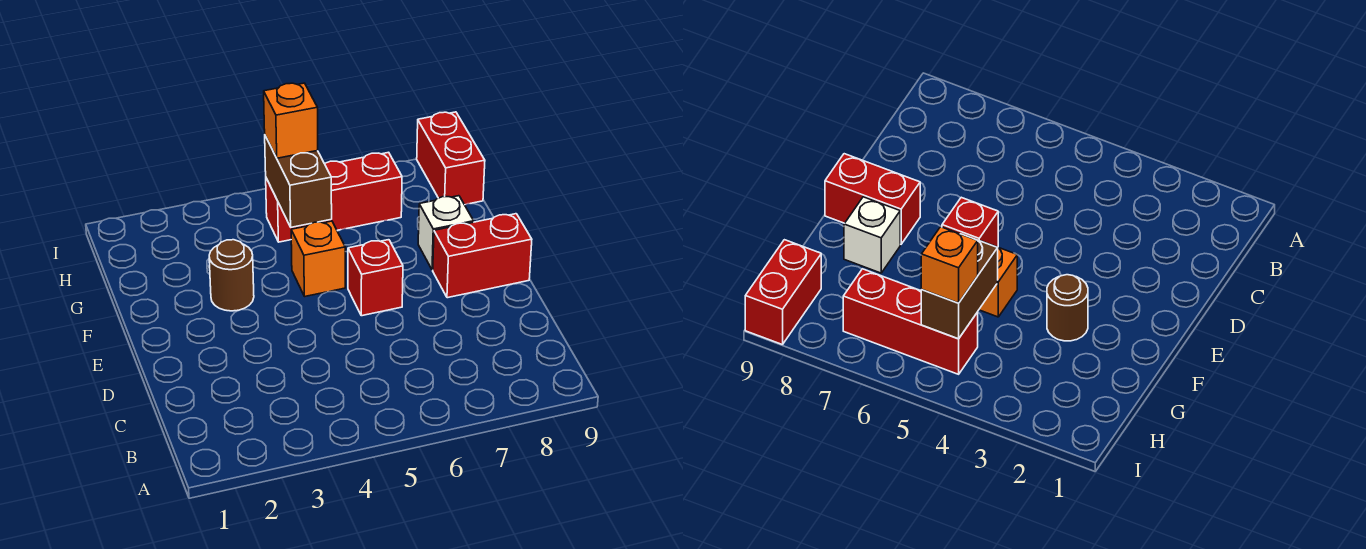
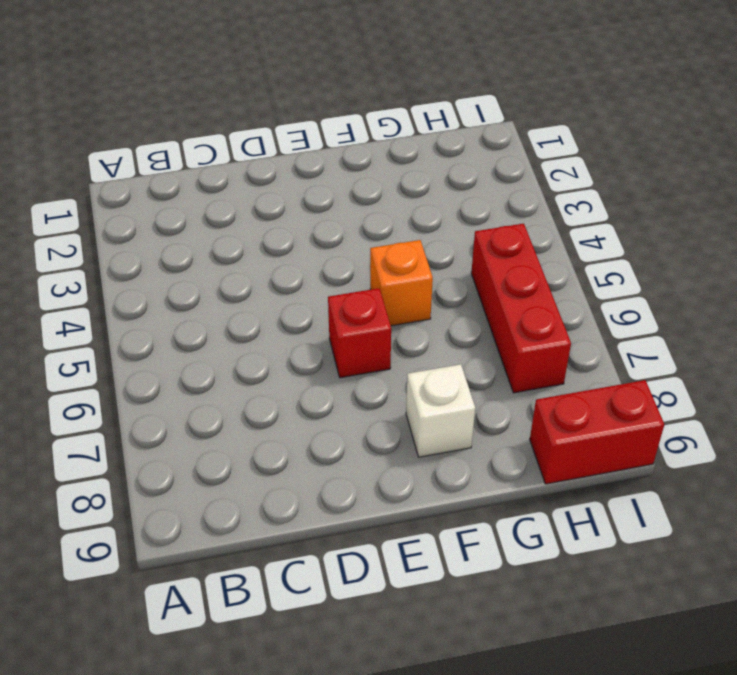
none -> red 1x2 brick [433,214,532,298]
none -> brown 1x1 round brick [209,240,254,311]

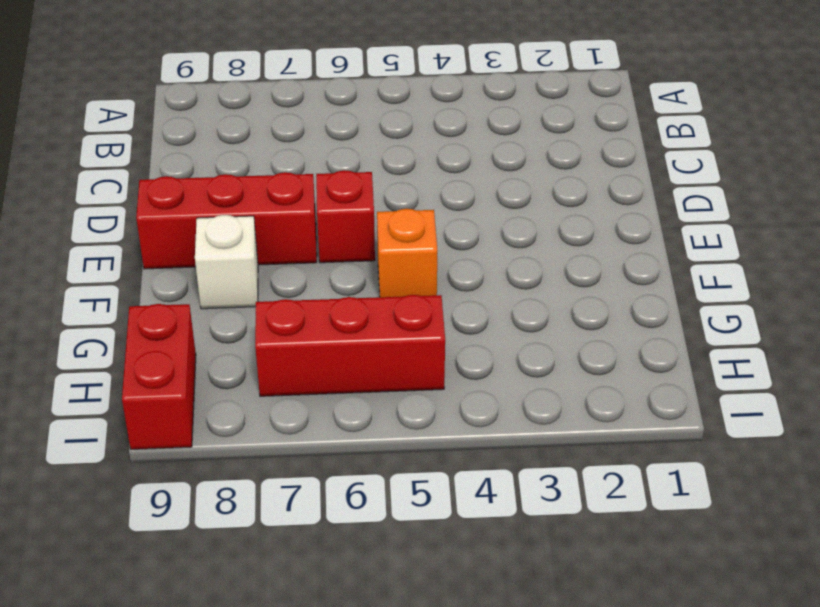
red 1x3 brick [136,172,317,269] -> red 1x2 brick [433,214,532,298]
none -> brown 1x1 round brick [209,240,254,311]
none -> brown 1x2 brick [265,136,332,227]

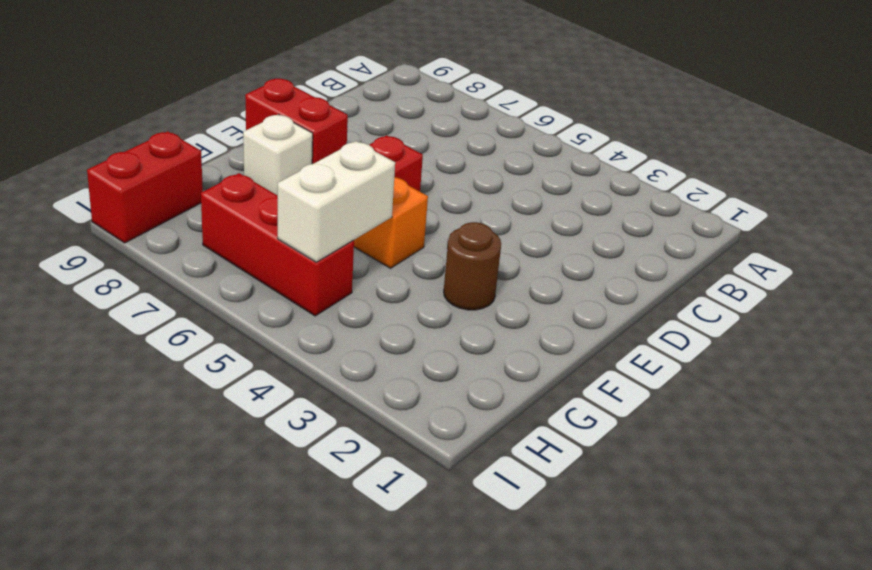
white 1x2 brick [278,141,395,262] -> brown 1x2 brick [265,136,332,227]
none -> orange 1x1 brick [264,83,318,158]

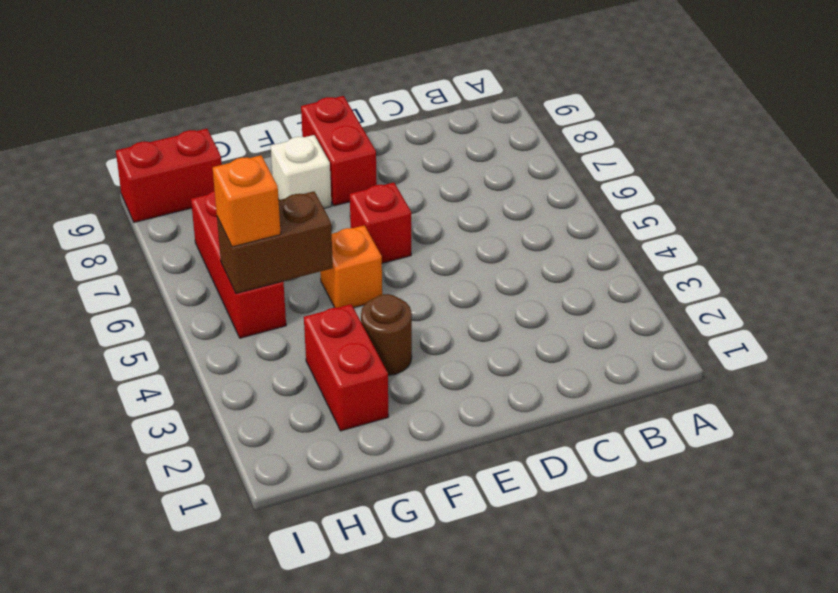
red 1x2 brick [304,304,388,431] -> none

